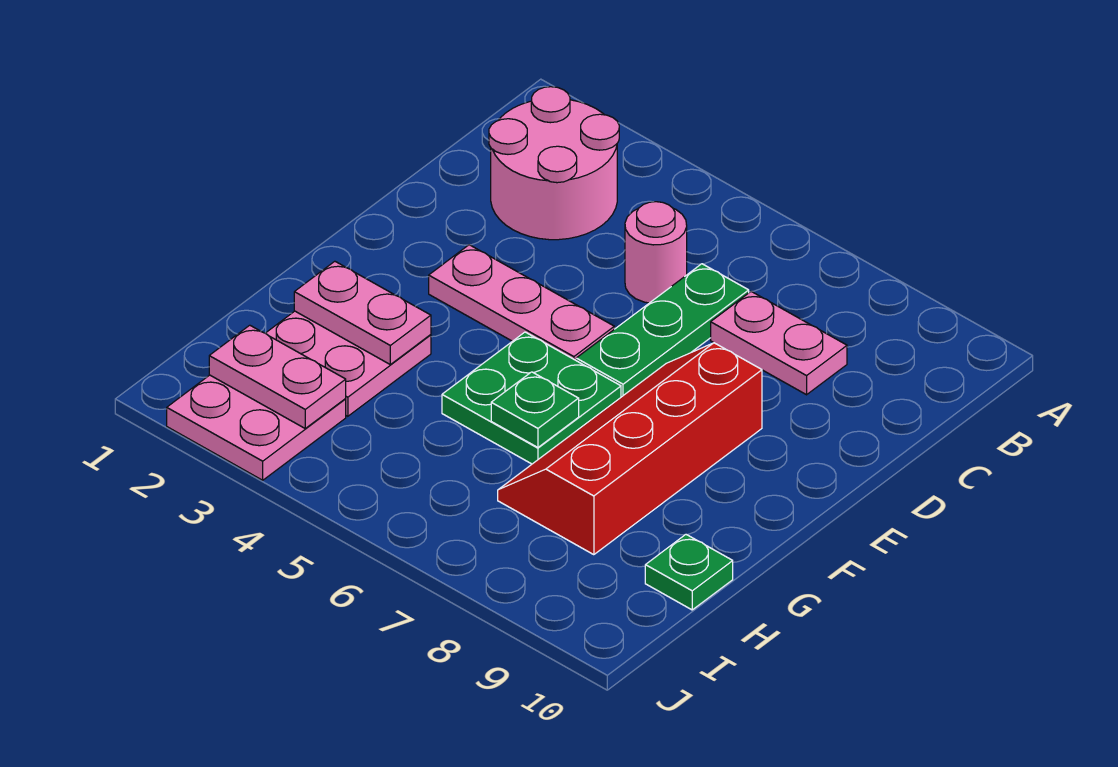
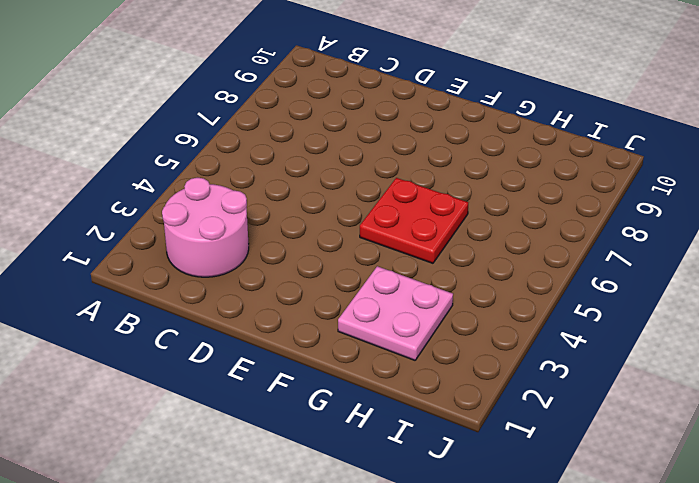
red 2x2 plate [360,178,468,263] -> green 2x2 plate [442,332,621,464]
none -> pink 1x1 round brick [625,202,687,303]
none -> green 1x3 plate [576,264,749,397]
none -> pink 1x2 plate [711,291,847,395]

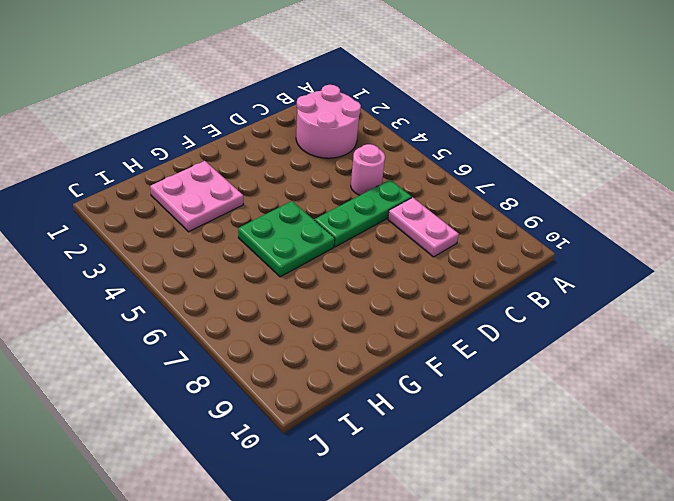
none -> pink 1x3 plate [429,245,614,360]
none -> red 2x4 slope [498,343,762,555]
none -> green 1x1 plate [645,534,733,610]

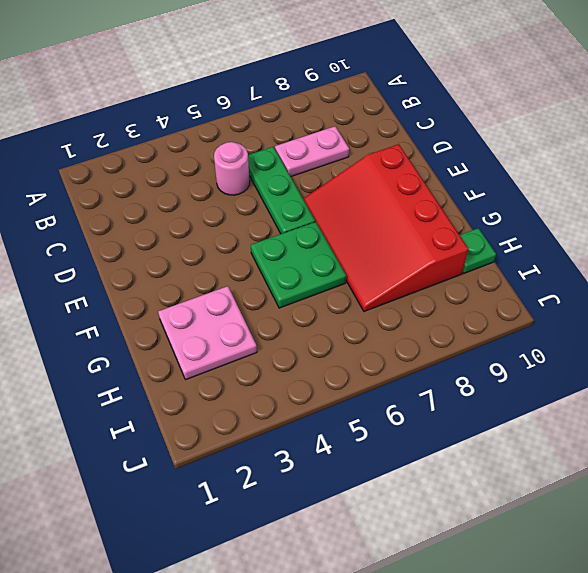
red 3x4 slope [303,144,469,312] -> red 2x4 slope [498,343,762,555]
none -> pink 2x2 round brick [489,87,619,240]
none -> pink 1x3 plate [429,245,614,360]
none -> pink 2x2 plate [167,375,346,480]

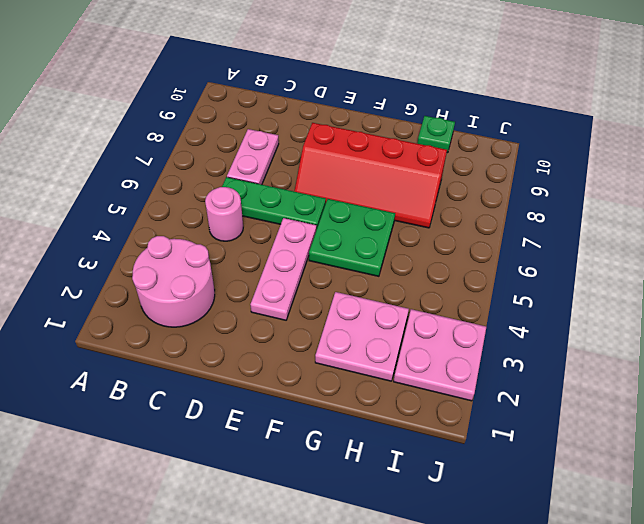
none -> pink 1x2 plate [294,261,431,364]
none -> green 1x1 plate [491,372,579,447]
none -> pink 1x2 plate [209,325,346,428]

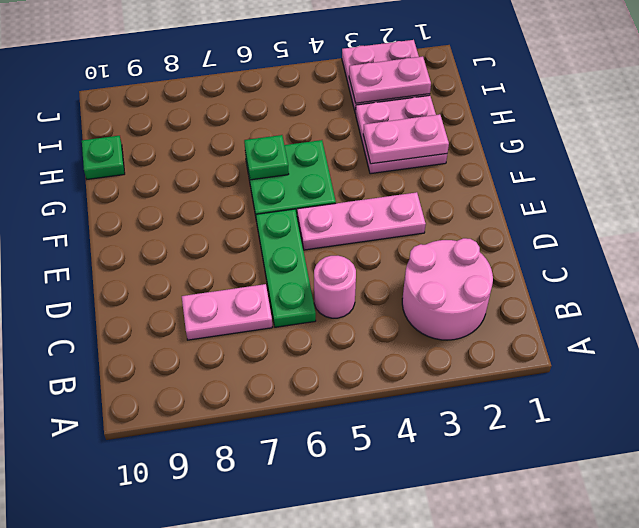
none -> red 2x4 slope [498,343,762,555]

